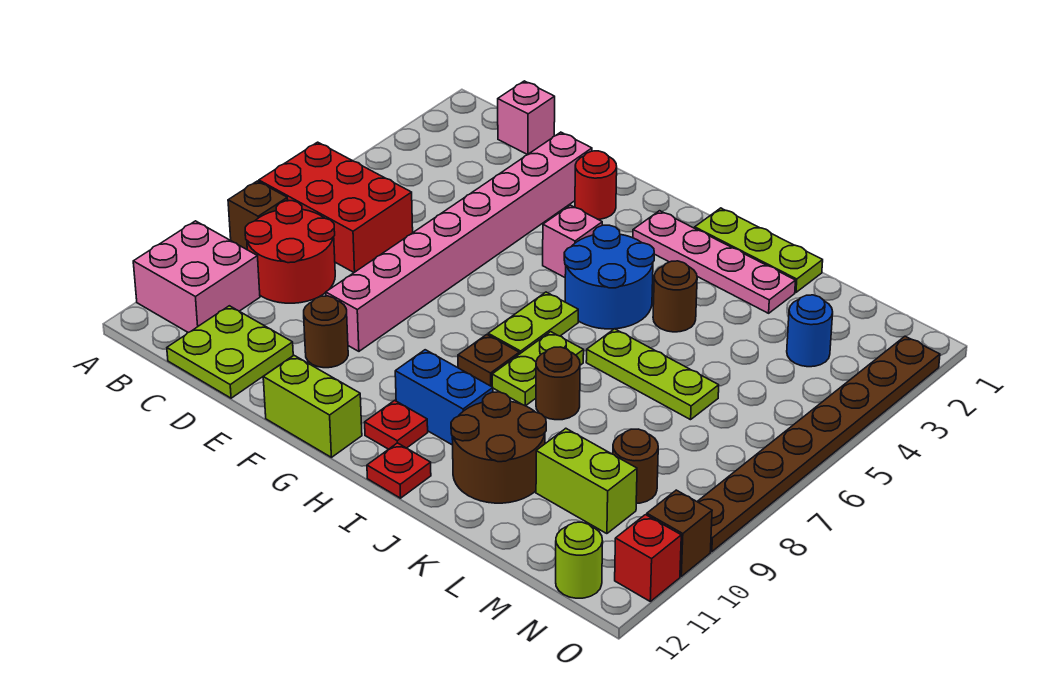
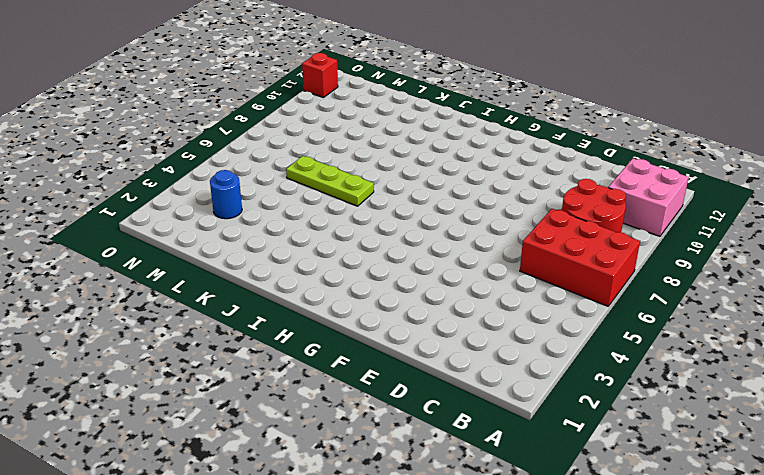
none -> brown 1x1 brick [228,181,288,249]
none -> pink 1x1 brick [498,81,555,155]
none -> lime 2x2 plate [167,306,293,398]
none -> pink 1x8 brick [326,132,592,351]

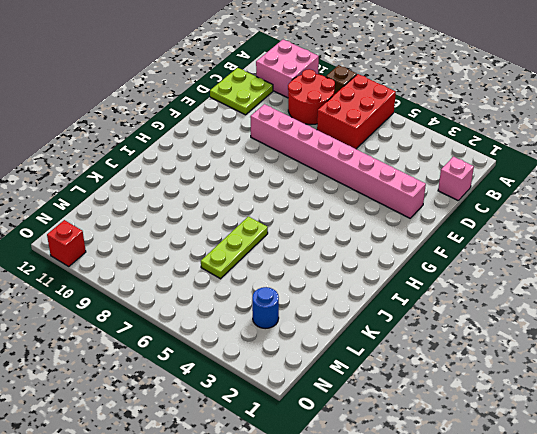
none -> brown 1x1 round brick [304,296,348,368]
none -> red 1x1 round brick [575,151,617,219]
none -> lime 1x2 brick [263,356,362,457]
none -> pink 1x1 brick [543,205,602,277]

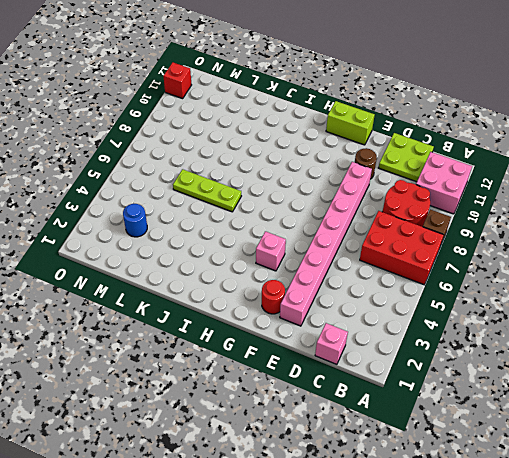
none -> pink 1x4 plate [633,211,796,313]
none -> blue 2x2 round brick [564,225,654,329]
none -> lime 1x2 plate [488,292,578,354]
none -> brown 1x1 plate [458,335,519,386]

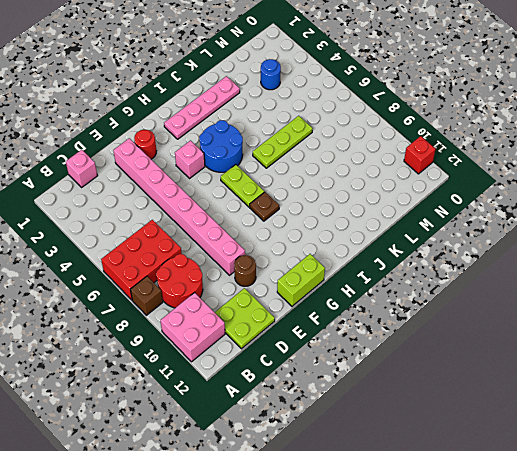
none -> blue 1x2 brick [395,350,493,445]
none -> red 1x1 plate [365,400,428,449]
none -> lime 1x3 plate [695,208,823,292]
none -> lime 1x2 plate [492,332,584,406]

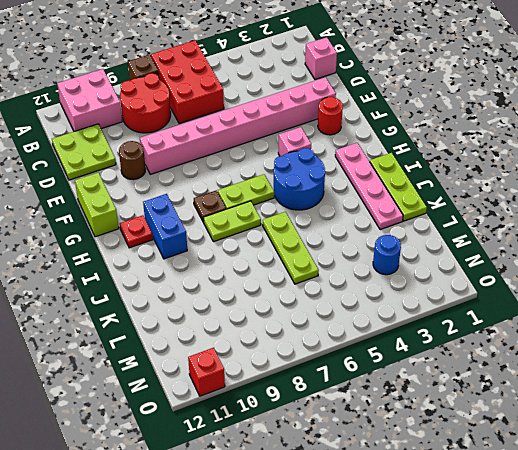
none -> red 1x1 plate [367,443,431,498]
none -> brown 1x1 round brick [653,261,697,332]
none -> brown 1x1 round brick [536,347,580,420]
none -> brown 2x2 round brick [451,392,546,503]

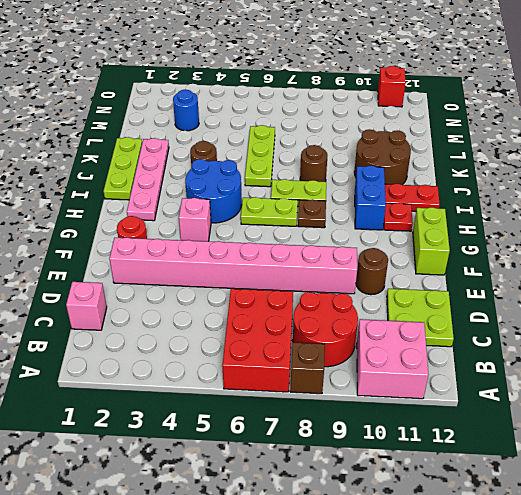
red 1x2 plate [385,184,440,212] -> red 1x1 plate [367,443,431,498]
none -> lime 1x2 brick [536,428,637,534]
none -> brown 1x1 round brick [613,429,658,503]
none -> lime 1x1 round brick [556,522,603,598]
none -> brown 1x8 plate [697,336,940,552]

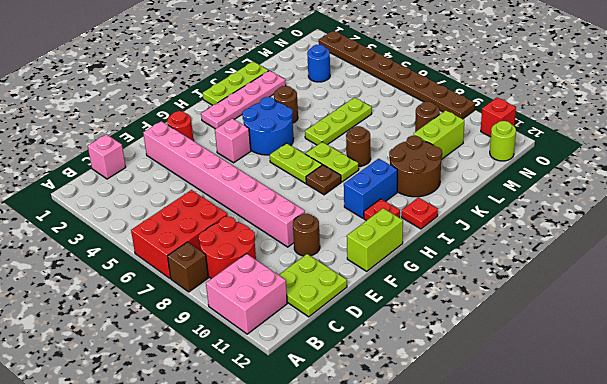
none -> brown 1x1 brick [647,490,712,576]

